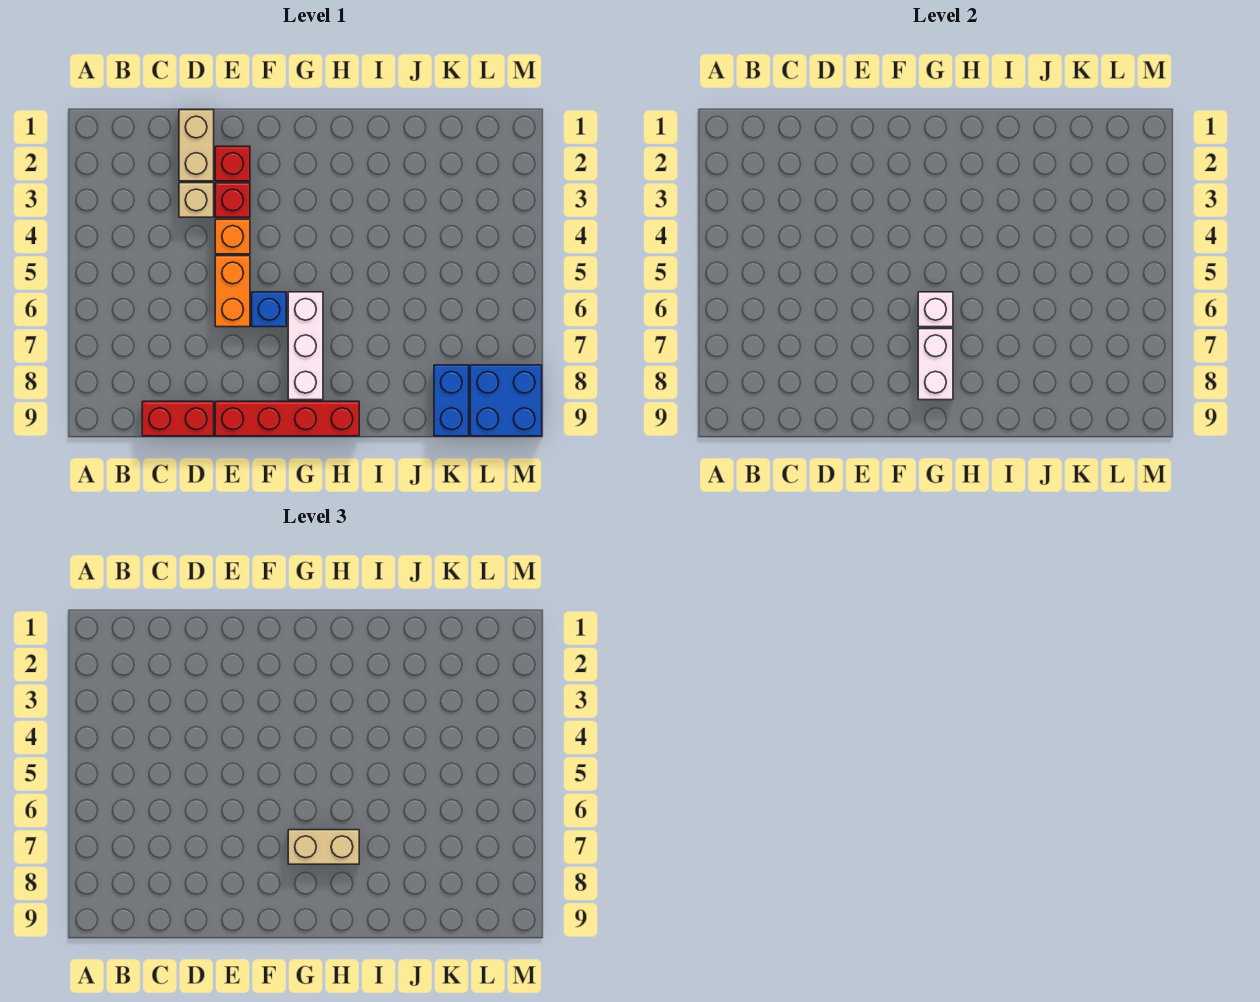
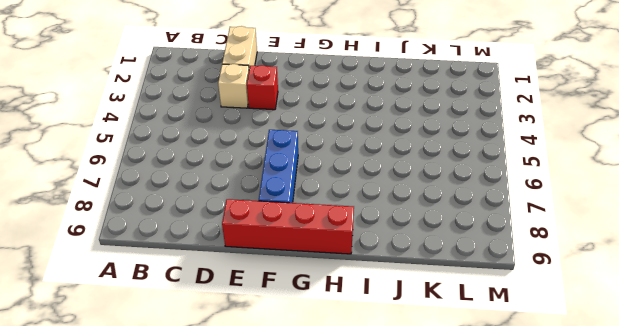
blue 1x3 brick [259,130,298,203] -> blue 1x1 brick [252,292,286,327]
none -> red 1x2 brick [142,401,214,436]
none -> red 1x1 brick [215,146,250,181]
none -> orange 1x1 brick [215,219,250,254]

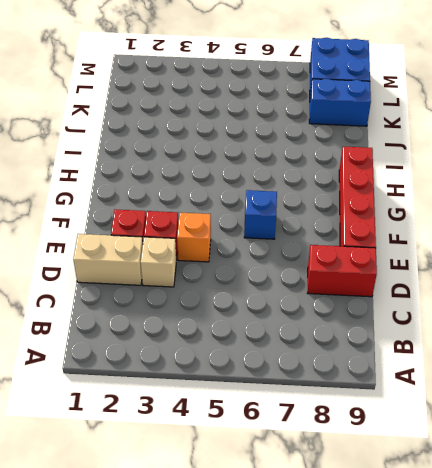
red 1x2 brick [308,245,377,297] -> red 1x2 brick turned to [142,401,214,436]
none -> orange 1x2 brick [215,256,250,327]
none -> white 1x3 brick [288,292,323,400]
none -> white 1x1 brick [918,292,953,327]

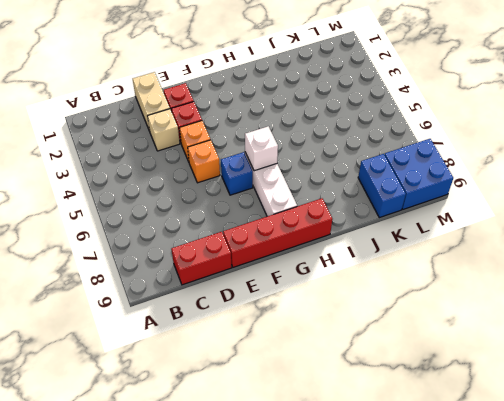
orange 1x1 brick [188,140,220,183] -> orange 1x2 brick [215,256,250,327]
none -> white 1x2 brick [918,329,953,400]
none -> tan 1x2 brick [288,830,359,864]

